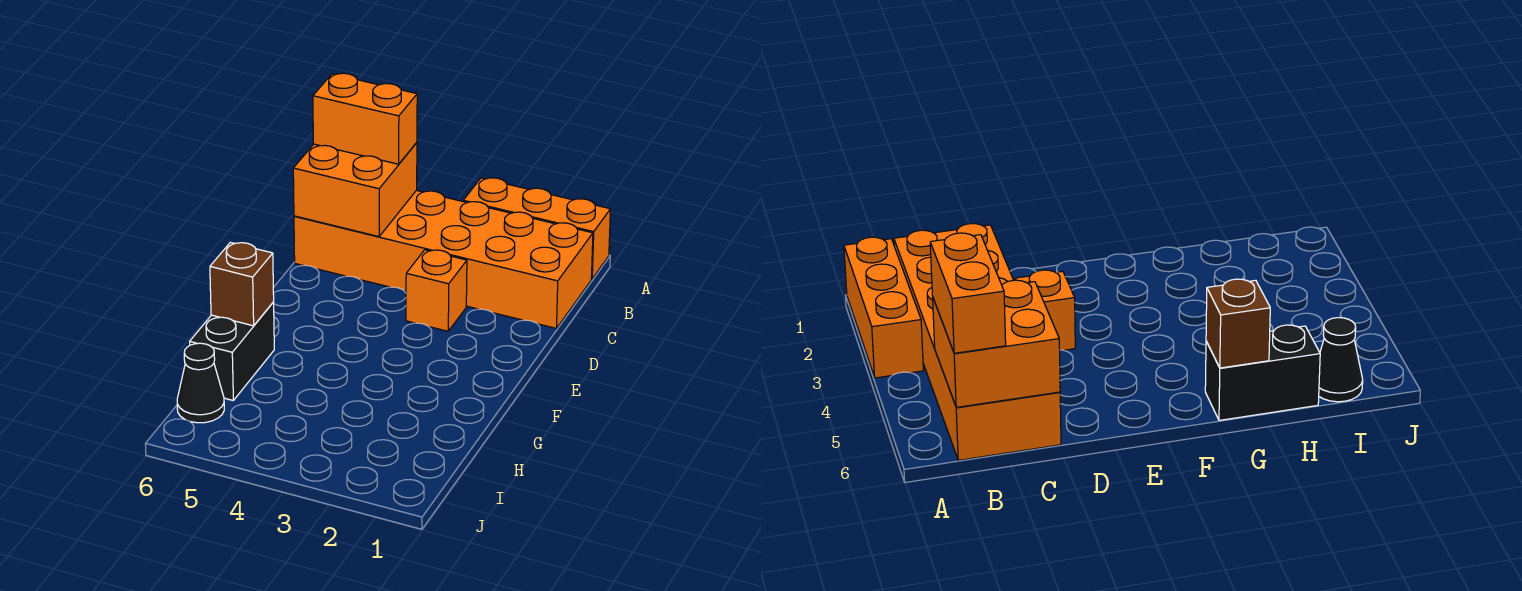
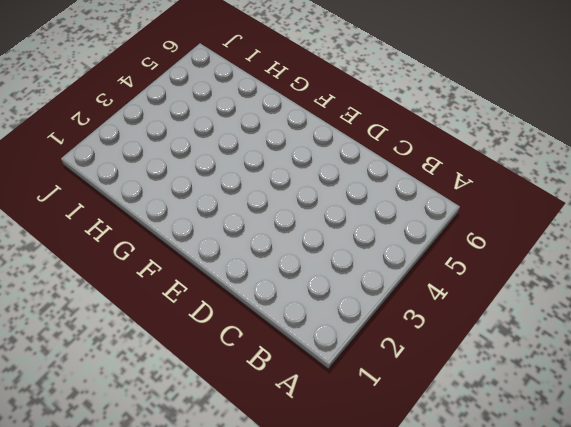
none -> orange 1x3 brick [463,178,610,279]
none -> orange 2x6 brick [294,190,593,328]

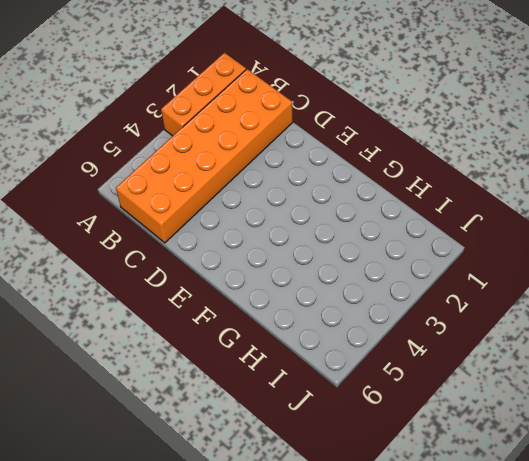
none -> orange 1x1 brick [406,250,467,331]
none -> black 1x2 brick [190,302,274,400]

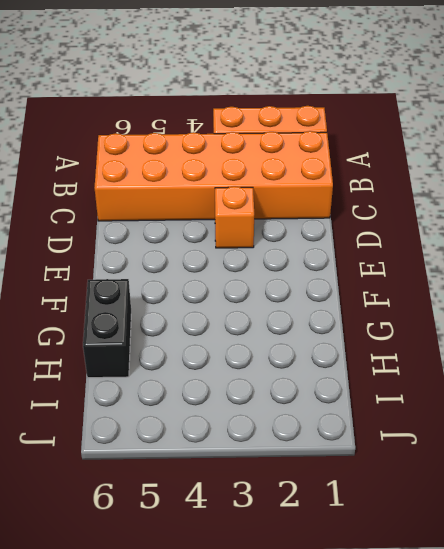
none -> black 1x1 cone [177,343,224,423]
none -> orange 2x2 brick [293,143,417,237]

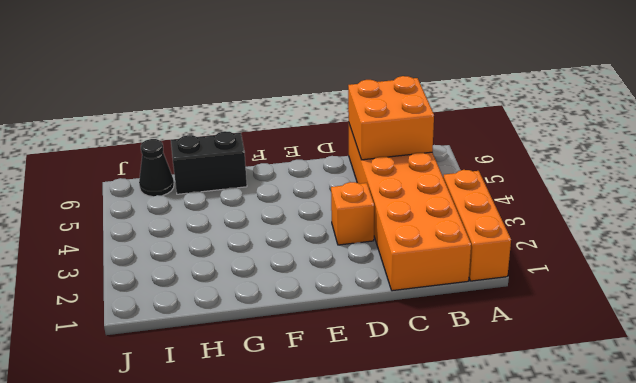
none -> brown 1x1 brick [210,242,274,326]
none -> orange 1x2 brick [313,73,417,164]

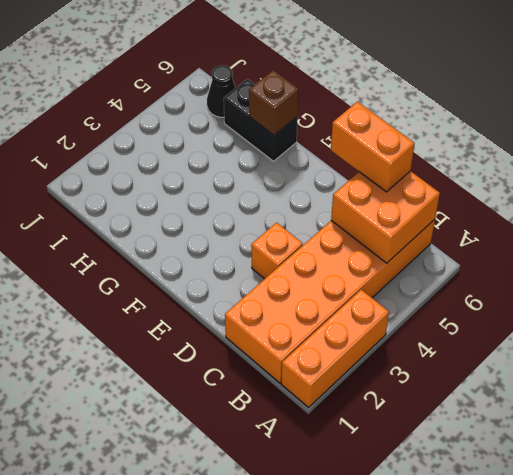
orange 1x2 brick [331,102,415,192] -> orange 1x2 brick turned to [313,73,417,164]

